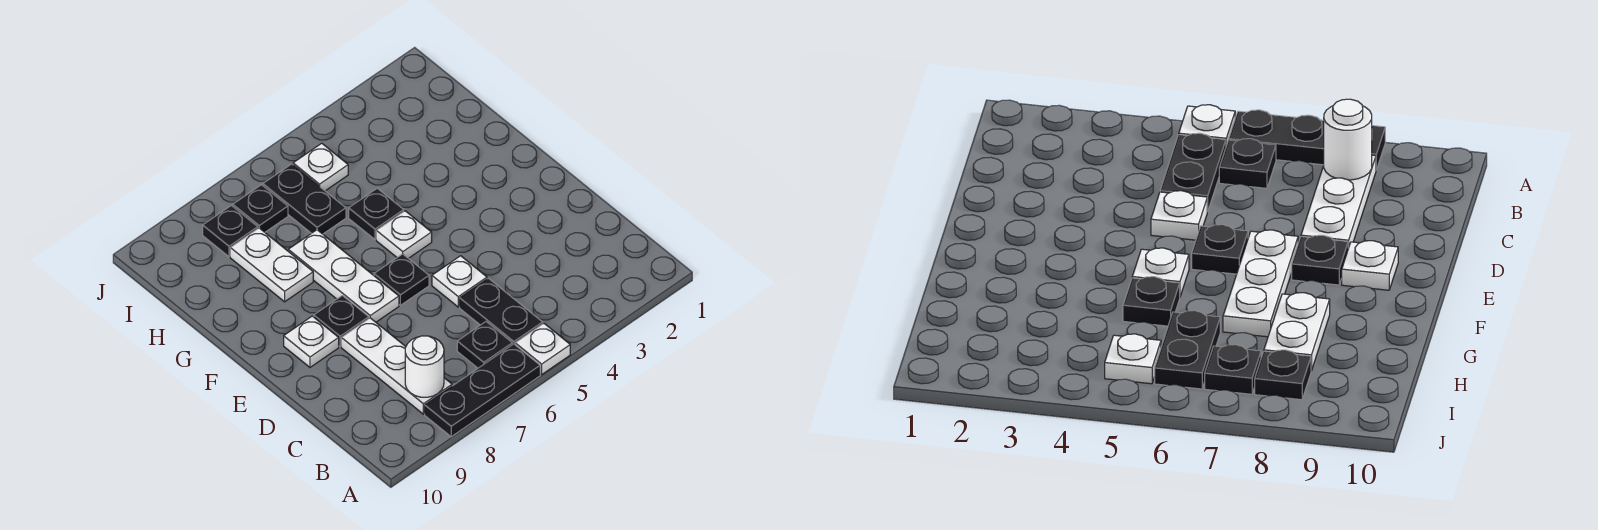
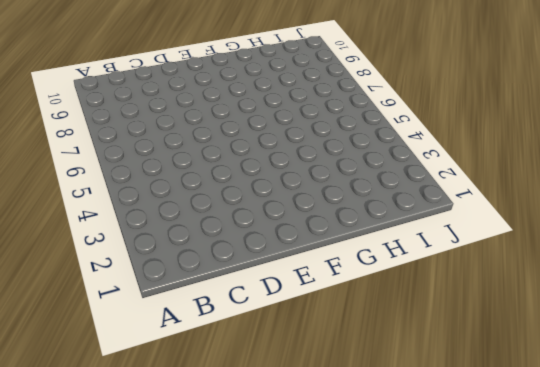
none -> white 1x1 plate [515,323,570,374]
none -> black 1x3 plate [425,344,540,437]
none -> black 1x2 plate [460,278,543,345]

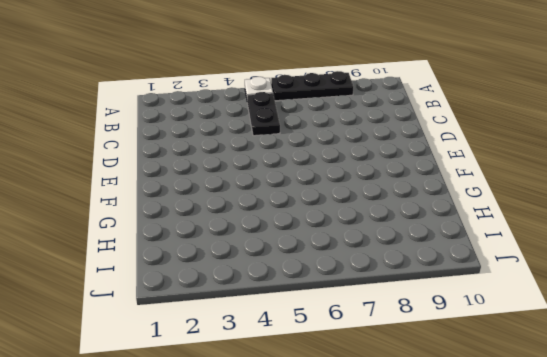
none -> black 1x1 plate [457,322,512,368]
none -> white 1x3 plate [341,318,452,414]
none -> white 1x1 plate [432,256,487,307]

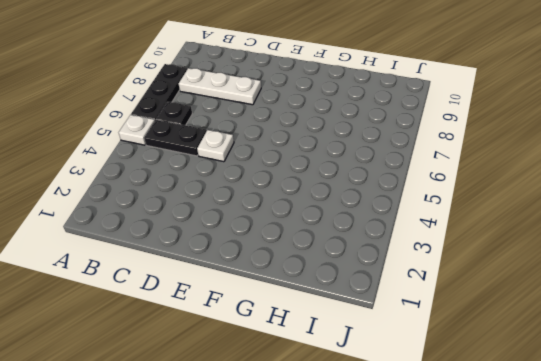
none -> black 1x1 plate [374,254,429,305]
none -> white 1x3 plate [288,230,399,322]
none -> black 1x1 plate [314,295,369,347]

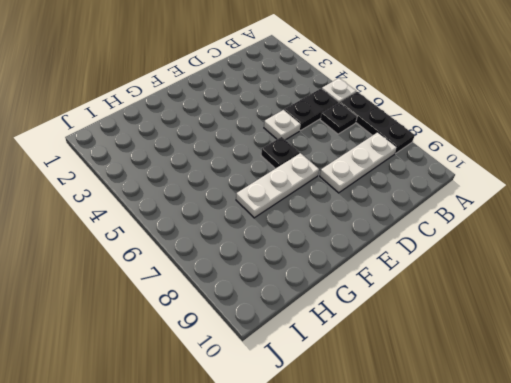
none -> black 1x1 plate [314,295,369,347]
none -> white 1x1 plate [284,316,339,367]
none -> white 1x1 plate [376,211,432,258]

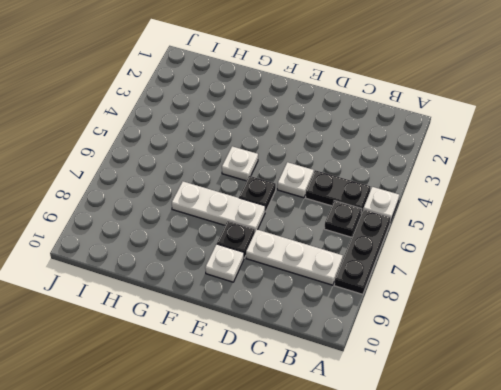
none -> black 1x1 plate [349,188,404,240]
none -> white 1x2 plate [230,228,313,302]
none -> black 1x2 plate [263,164,346,234]

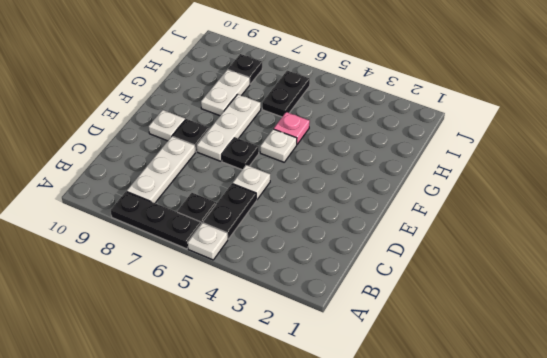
pink 1x1 plate [274,112,310,144] -> black 1x1 plate [349,188,404,240]
none -> white 1x1 plate [293,143,348,191]
none -> black 1x1 plate [233,185,288,232]
none -> white 1x1 round brick [405,336,444,397]

